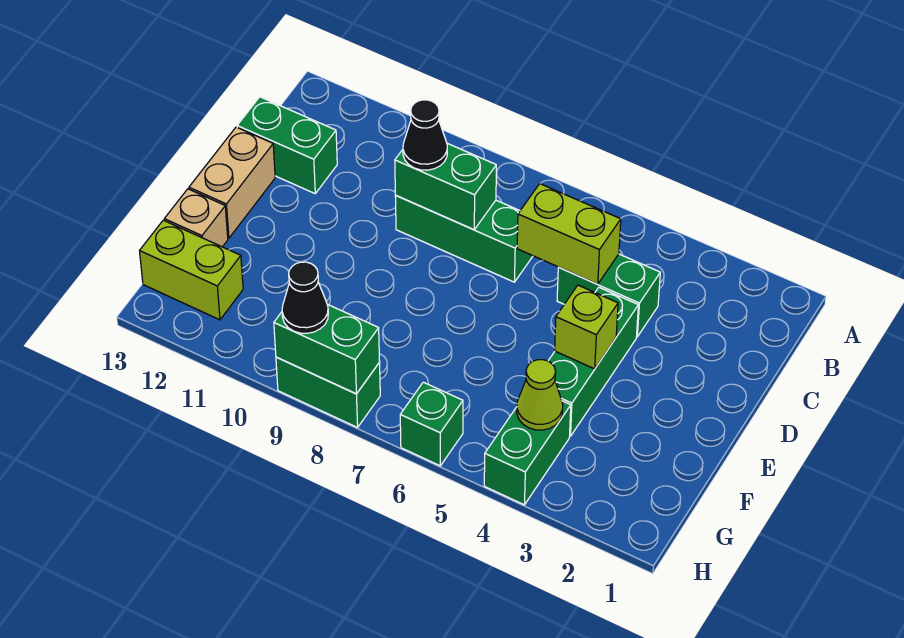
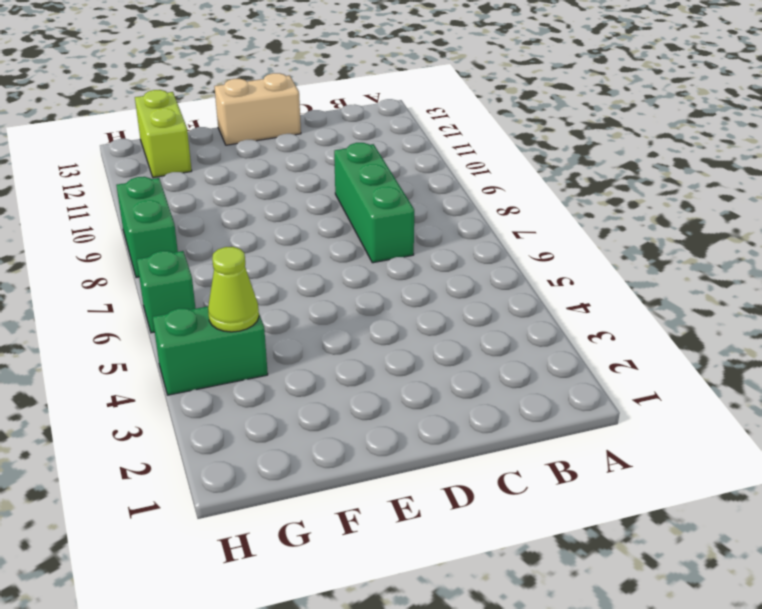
none -> green 1x2 brick [557,254,660,337]
none -> green 1x2 brick [237,97,337,193]
none -> green 1x3 brick [548,288,638,436]

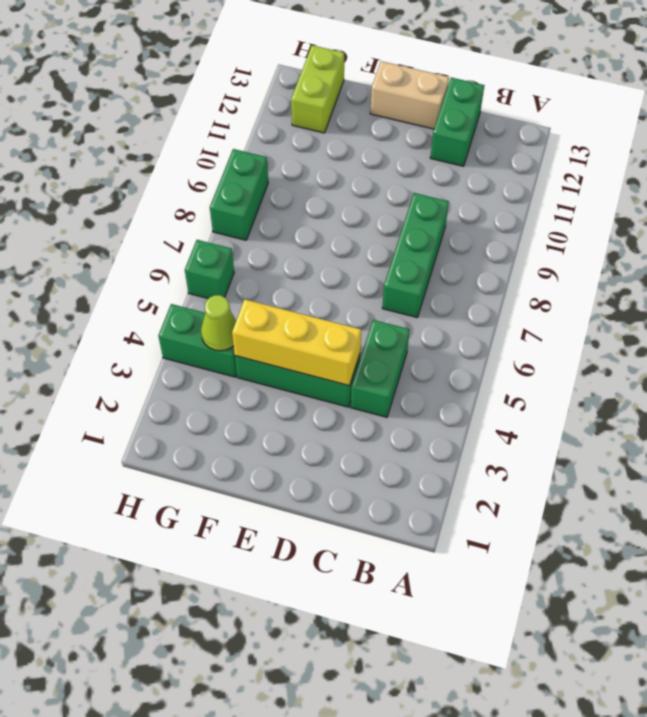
yellow 1x3 brick [232,299,361,386] -> lime 1x1 brick [555,285,618,369]
none -> tan 1x1 brick [164,189,228,247]
none -> lime 1x2 brick [517,184,621,284]
none -> green 1x2 brick [395,143,496,230]

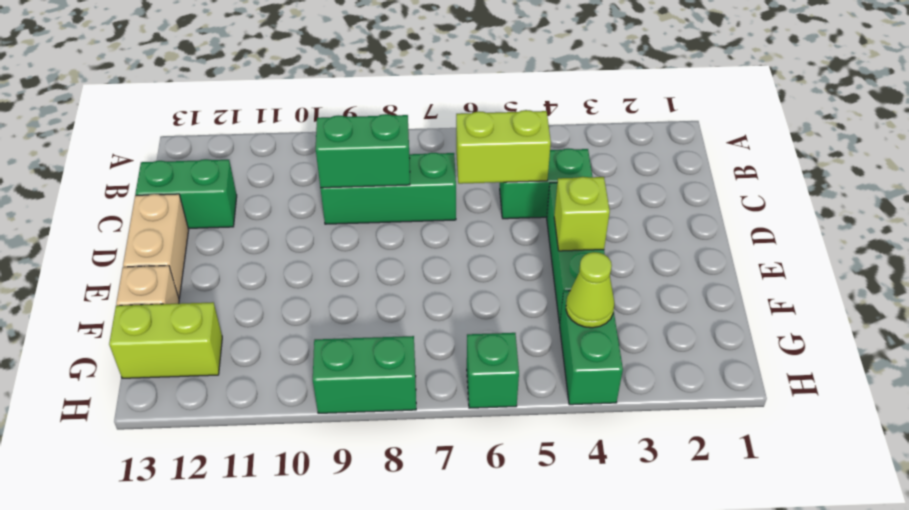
none -> green 1x2 brick [274,304,380,394]
none -> black 1x1 cone [403,100,447,170]
none -> black 1x1 cone [282,262,328,333]

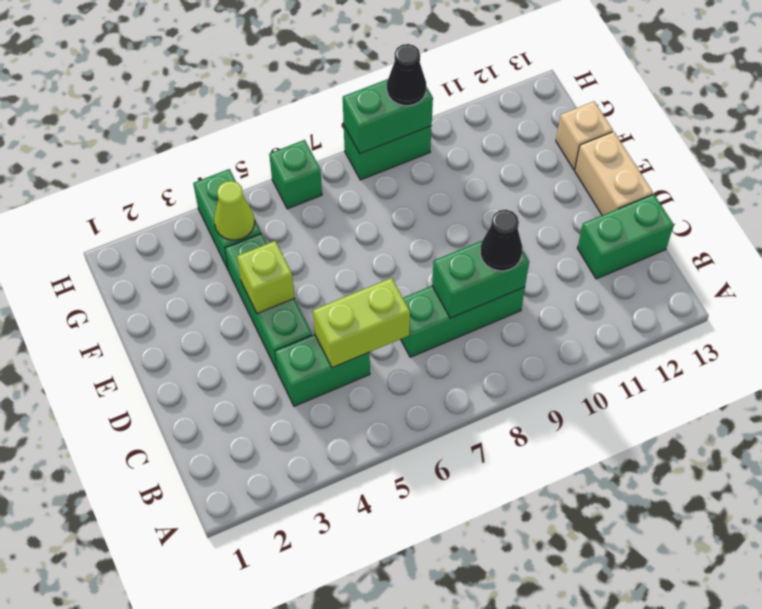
none -> lime 1x2 brick [140,220,243,320]

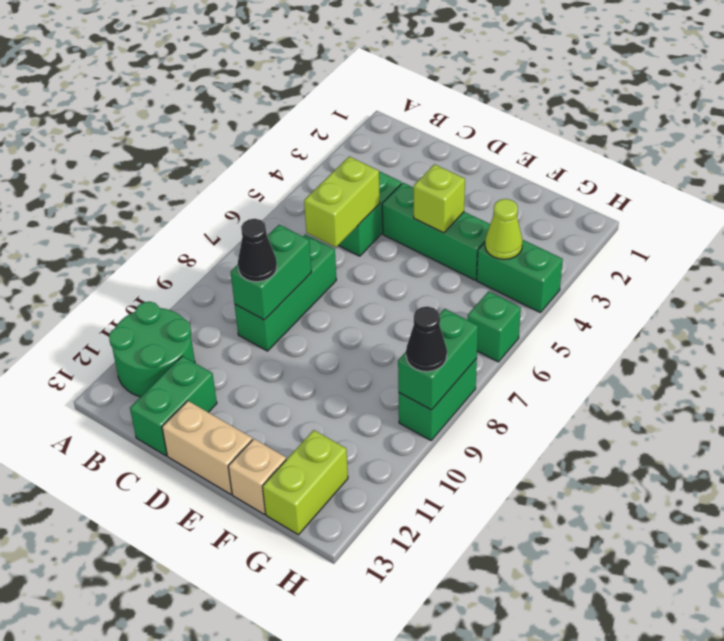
green 2x2 round brick [109,302,195,397] -> none

